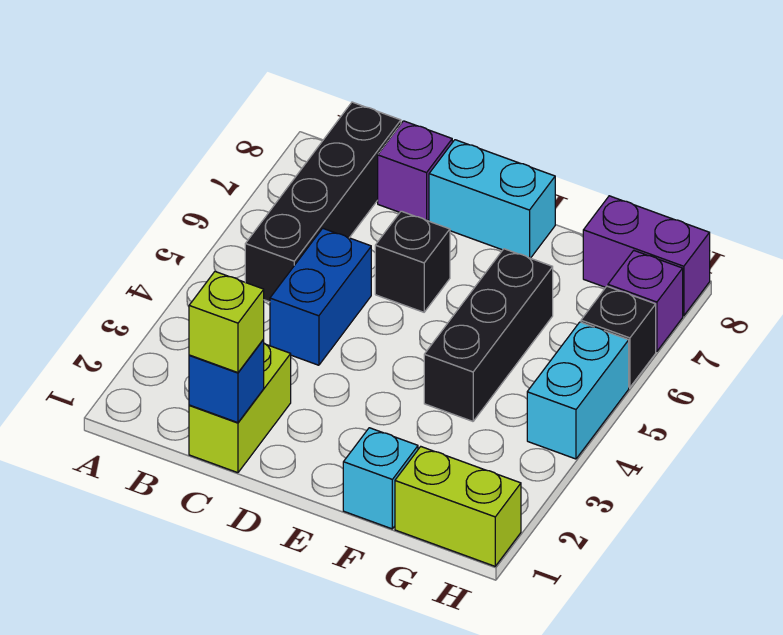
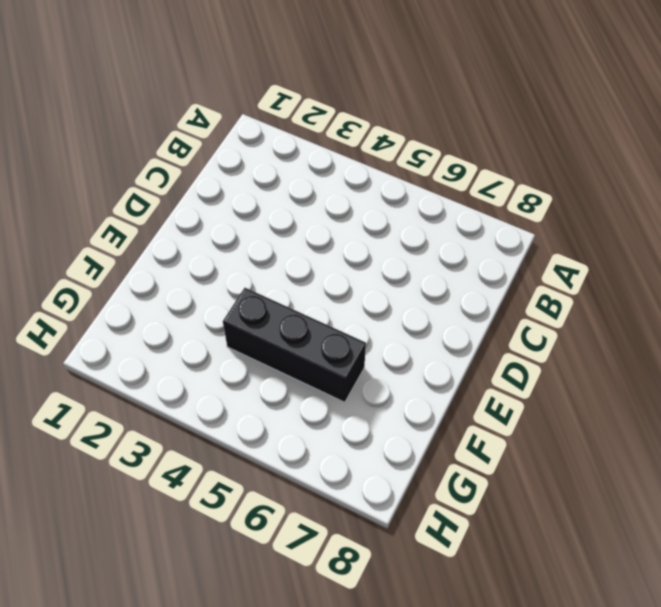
none -> black 1x4 brick [245,102,401,302]
none -> lime 1x2 brick [189,343,291,473]
none -> blue 1x2 brick [270,228,371,365]

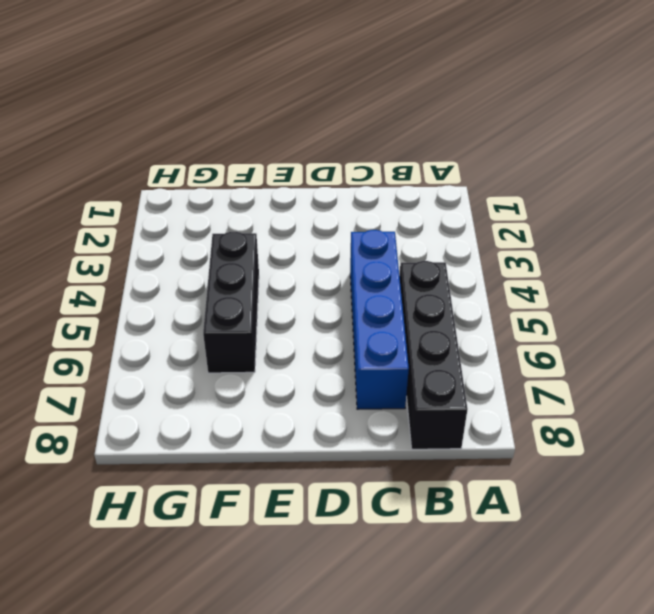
blue 1x4 brick [350,230,409,409] -> blue 1x2 brick [270,228,371,365]
none -> lime 1x2 brick [189,343,291,473]
none -> purple 1x1 brick [378,121,452,221]
none -> black 1x1 brick [375,211,450,312]

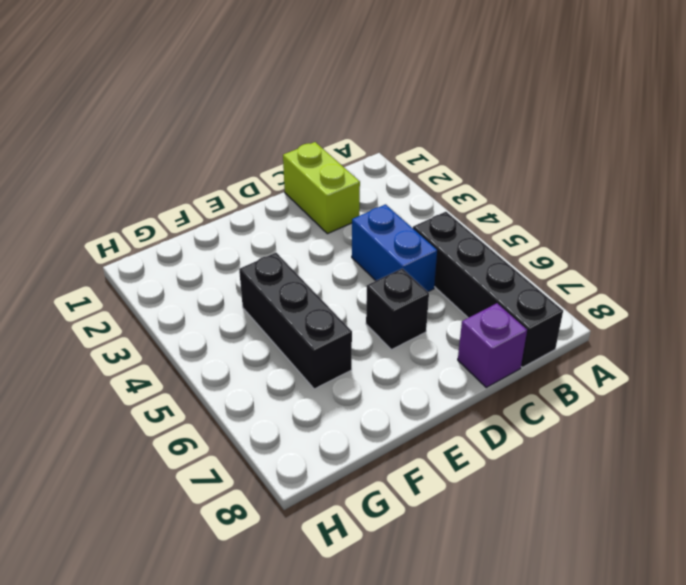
none -> cyan 1x2 brick [429,140,555,258]
none -> cyan 1x1 brick [343,428,418,529]
none -> lime 1x2 brick [395,447,521,566]

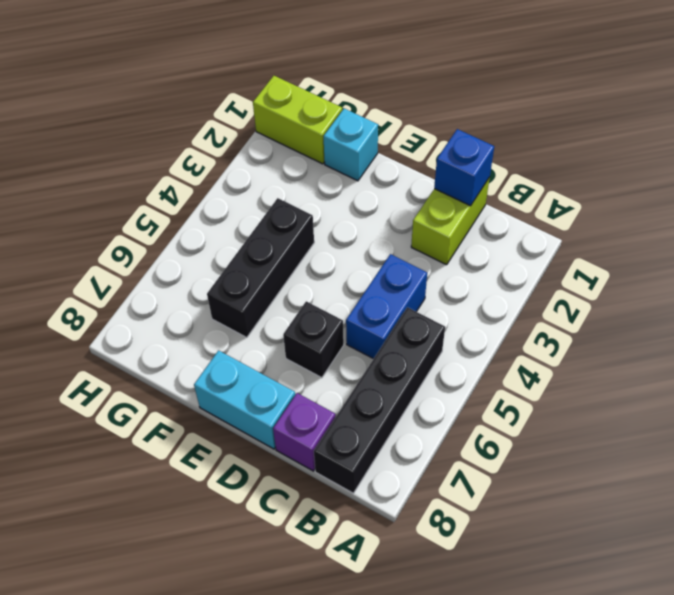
none -> purple 1x2 brick [583,196,710,316]
none -> cyan 1x2 brick [527,322,629,459]
none -> black 1x1 brick [581,286,656,387]

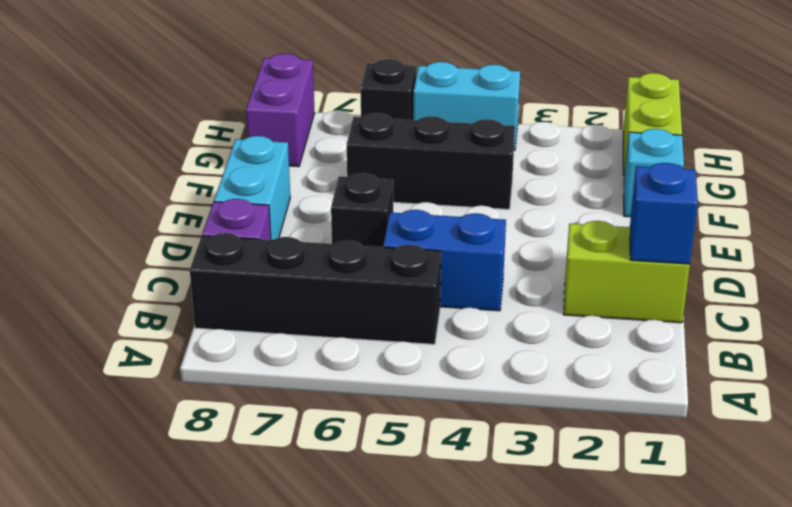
none -> purple 1x1 brick [608,251,683,352]
none -> lime 1x1 brick [189,272,264,373]

